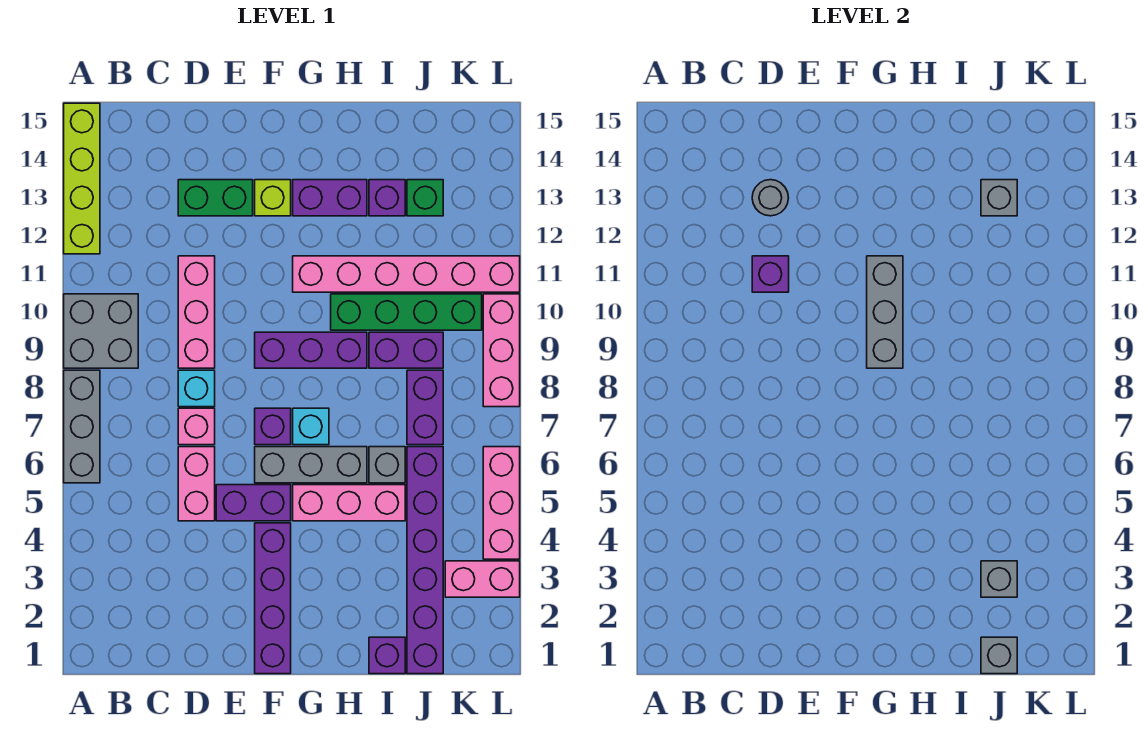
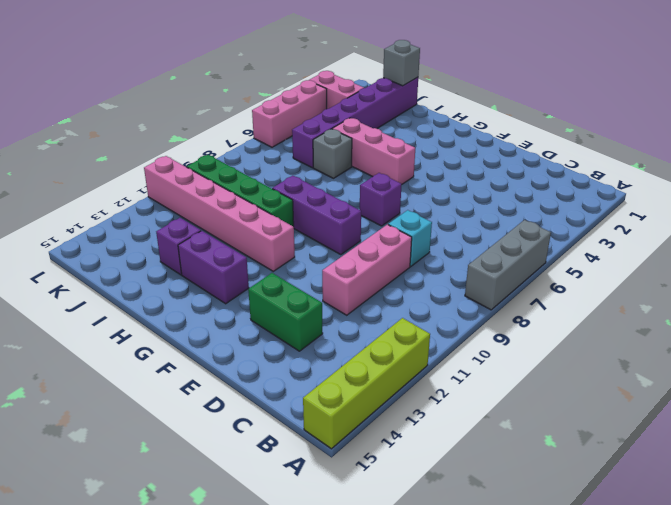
none -> grey 2x2 brick [64,294,138,368]
none -> pink 1x2 brick [178,447,215,521]
none -> pink 1x1 brick [178,408,215,445]
none -> purple 1x2 brick [216,485,291,521]

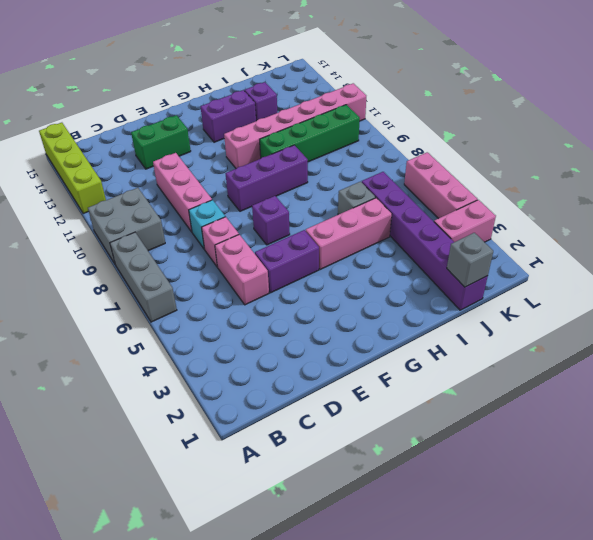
none -> purple 1x4 brick [255,523,291,674]
none -> grey 1x3 brick [255,447,367,483]
none -> lime 1x1 brick [255,180,291,216]
none -> cyan 1x1 brick [293,408,329,445]

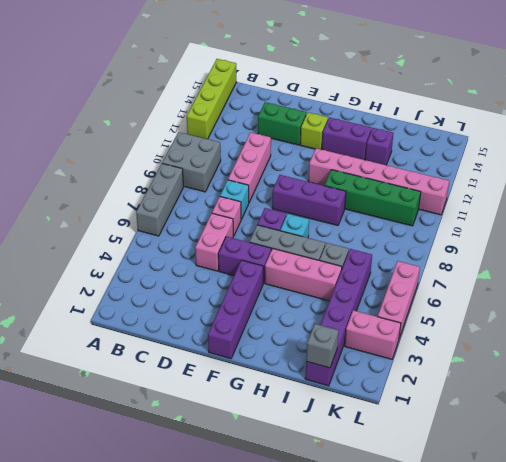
none -> purple 1x1 brick [369,637,405,674]
none -> purple 1x2 brick [369,332,443,368]
none -> purple 1x2 brick [407,370,443,445]
none -> green 1x1 brick [407,180,443,216]

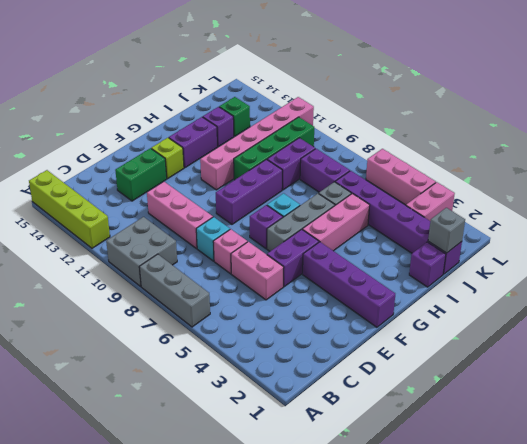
none -> pink 1x3 brick [483,294,520,407]
none -> purple 1x1 brick [752,256,789,292]
none -> grey 1x1 round brick [752,180,788,216]
none -> grey 1x3 brick [867,256,903,368]

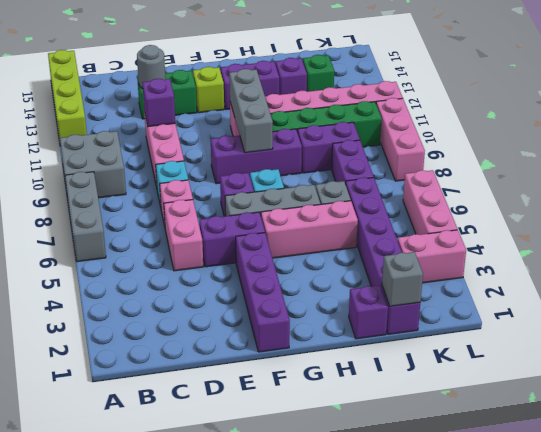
none -> grey 1x1 brick [981,561,1017,597]
none -> grey 1x1 brick [981,180,1017,216]

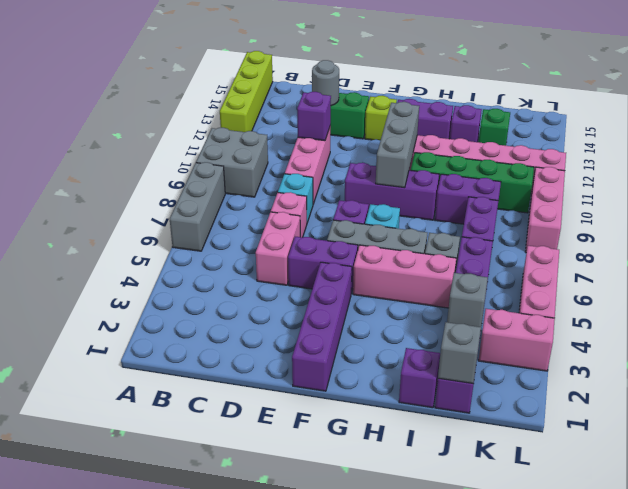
none -> grey 1x1 brick [981,180,1017,216]

